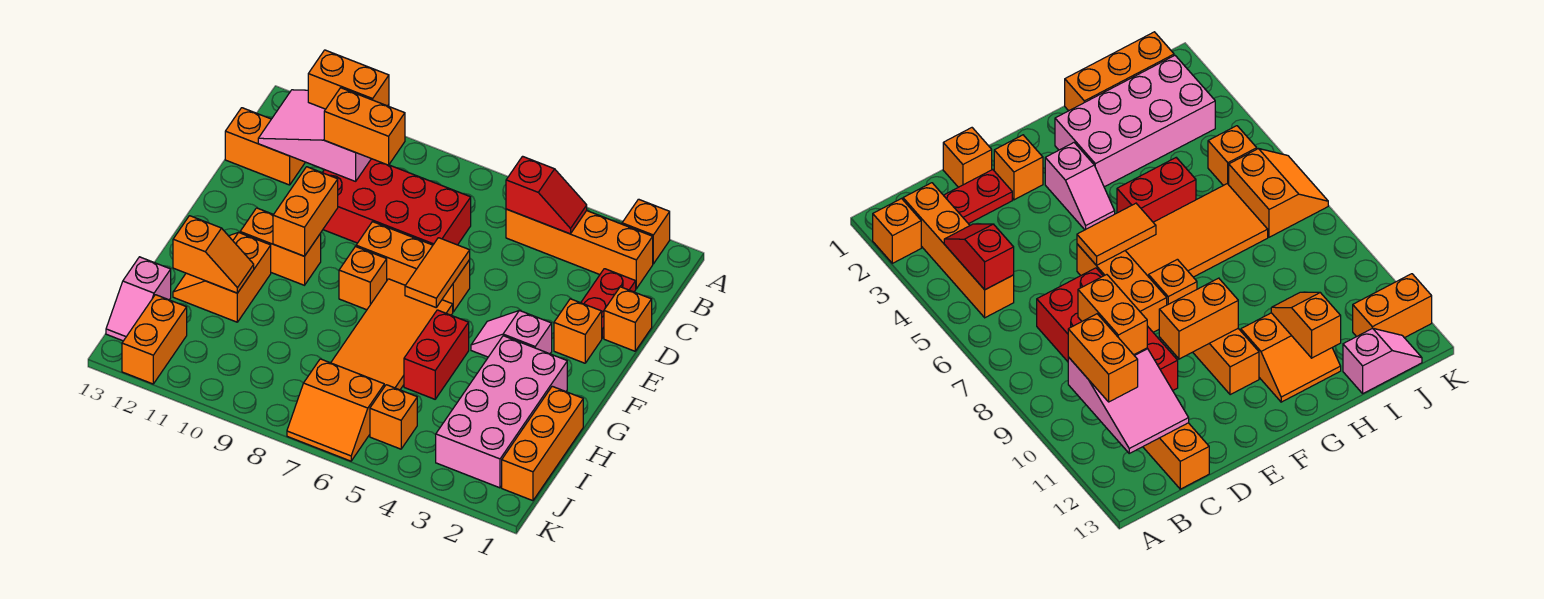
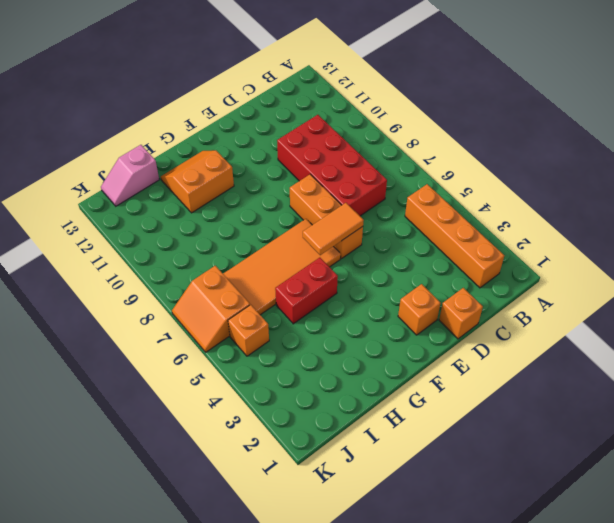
none -> orange 1x1 brick [622,199,670,264]
none -> red 1x2 plate [581,269,636,338]
none -> orange 1x2 brick [225,108,305,185]

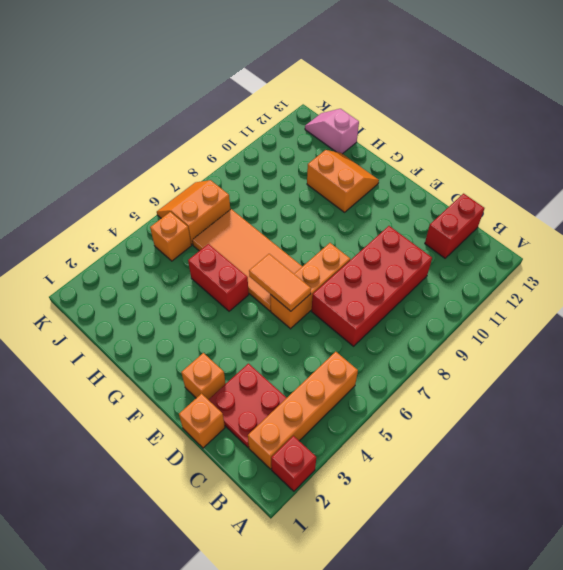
red 1x1 brick [271,436,316,491] -> orange 1x1 brick [622,199,670,264]
red 2x2 plate [208,364,286,447] -> red 1x2 plate [581,269,636,338]
red 1x2 brick [425,194,484,258] -> orange 1x2 brick [225,108,305,185]
none -> pink 1x2 slope [471,310,552,357]
none -> orange 1x1 brick [339,247,387,310]
none -> orange 1x2 brick [240,208,321,285]

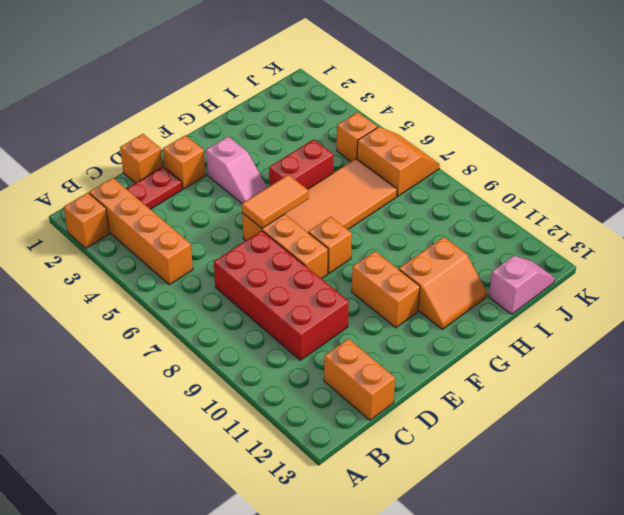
none -> pink 2x4 brick [436,336,567,488]
none -> orange 1x3 brick [502,386,583,501]
none -> orange 1x2 brick [122,295,187,384]

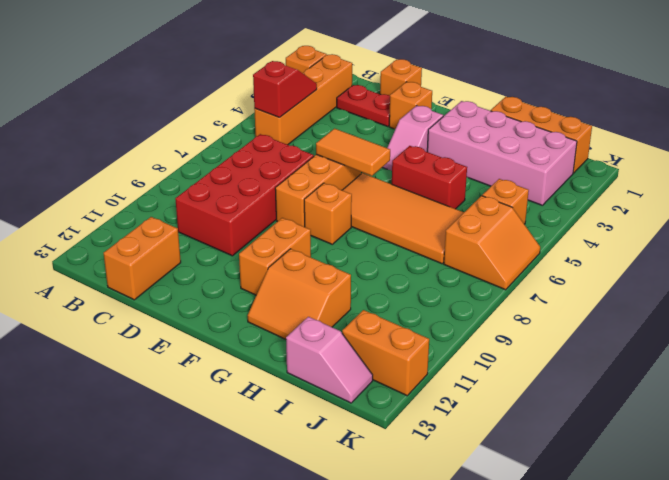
none -> pink 2x3 slope [258,90,389,181]
none -> orange 1x2 brick [273,167,338,256]
none -> orange 1x2 slope [173,216,254,293]

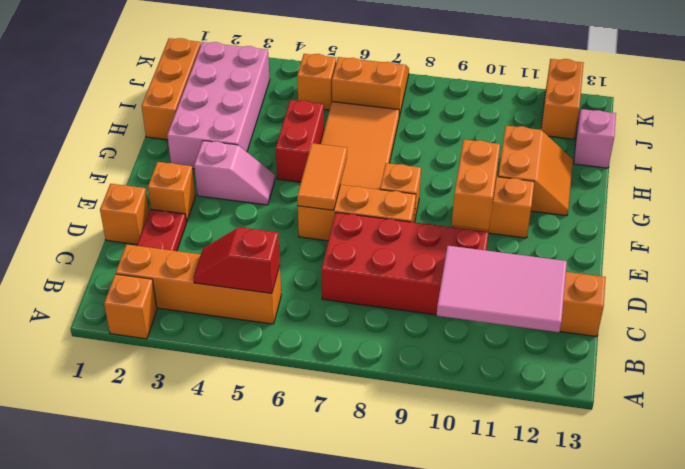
pink 2x3 tile [437,246,567,332] -> pink 2x3 slope [258,90,389,181]
none -> orange 1x2 slope [173,216,254,293]
none -> orange 1x2 brick [308,50,389,109]
none -> orange 1x2 brick [324,88,405,165]

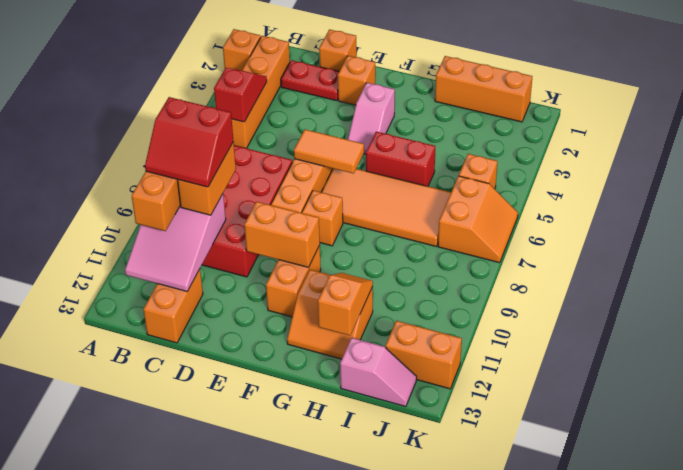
red 2x2 slope [145,97,233,187] -> none
none -> pink 2x4 brick [436,336,567,488]

